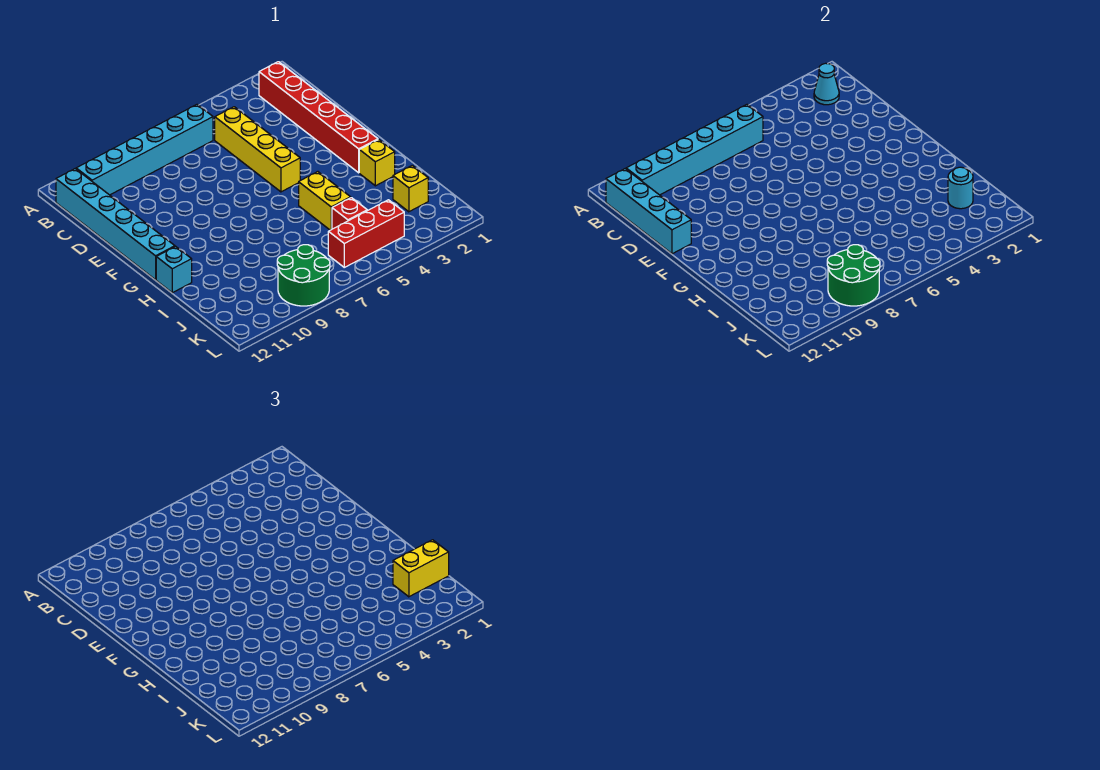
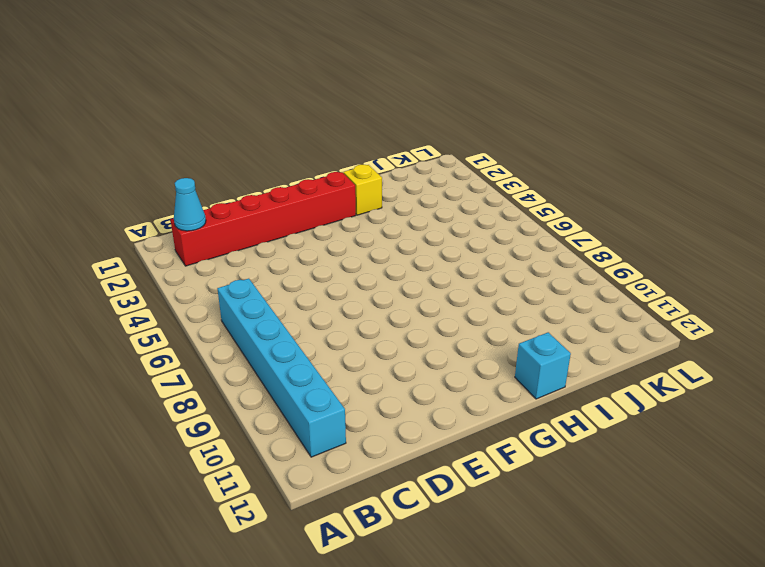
none -> cyan 1x6 brick [56,169,175,280]
none -> yellow 1x4 brick [215,107,300,192]
none -> yellow 1x2 brick [299,172,351,230]

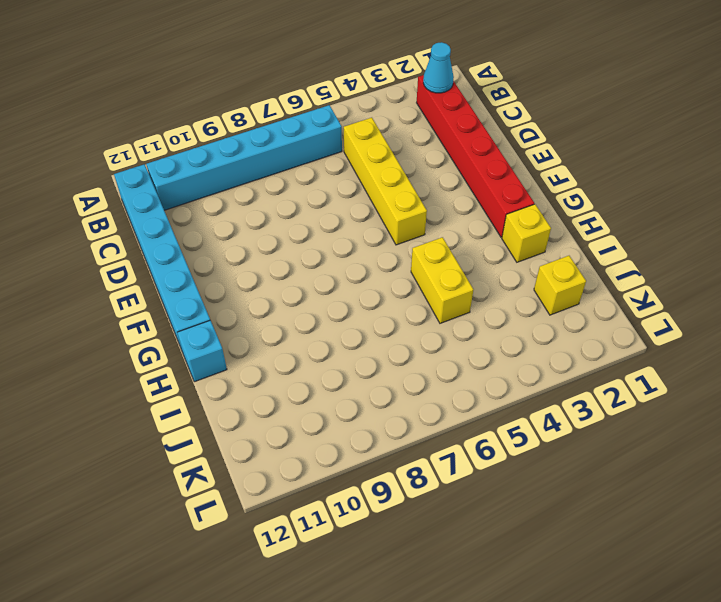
none -> red 1x1 brick [332,198,367,229]
none -> red 1x3 brick [328,200,404,267]
none -> green 2x2 round brick [277,245,330,306]

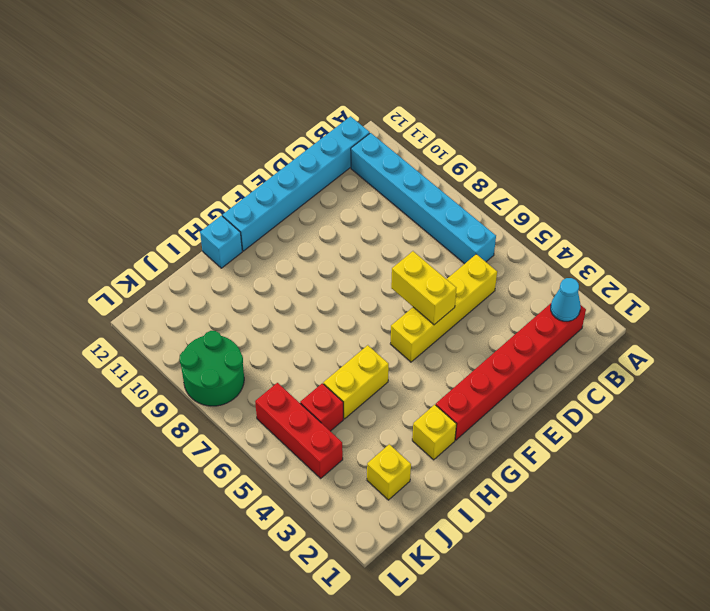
yellow 1x2 brick [391,251,456,325] -> yellow 1x2 brick moved to [393,540,449,597]
none -> cyan 1x6 brick [626,105,763,195]
none -> cyan 1x4 brick [606,169,691,254]
none -> cyan 1x1 round brick [948,167,973,209]

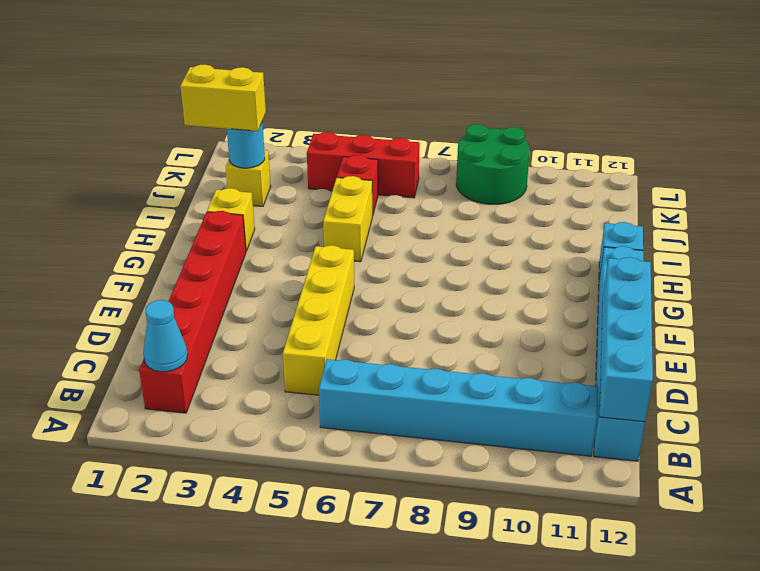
none -> cyan 1x6 brick [626,105,763,195]
none -> green 2x2 round brick [827,245,880,306]

